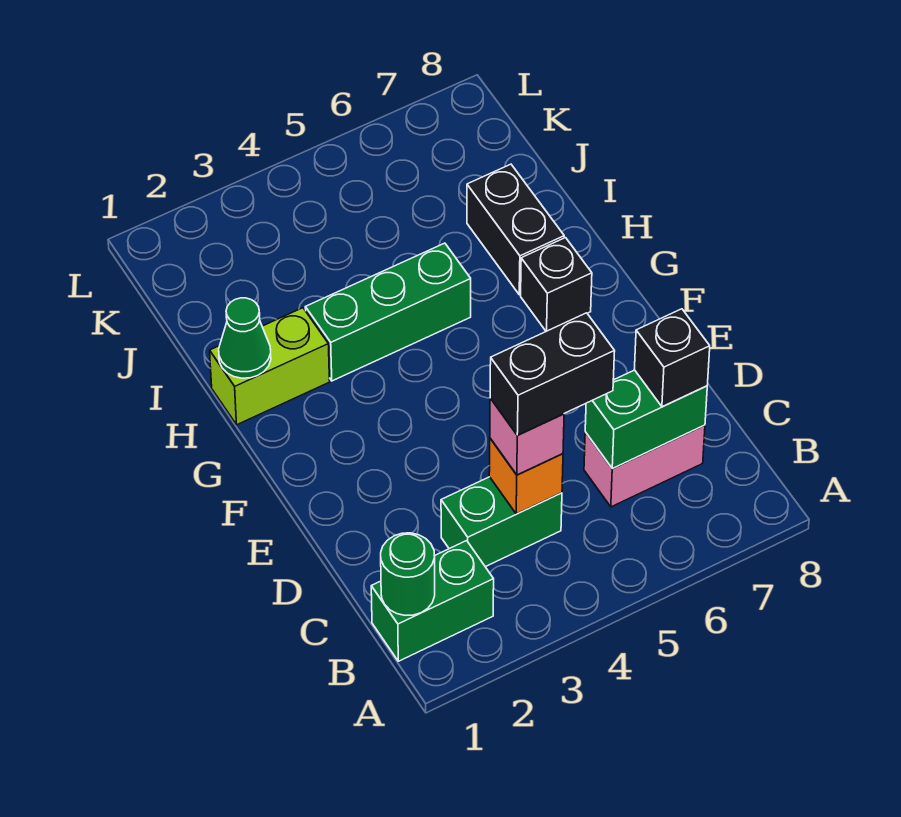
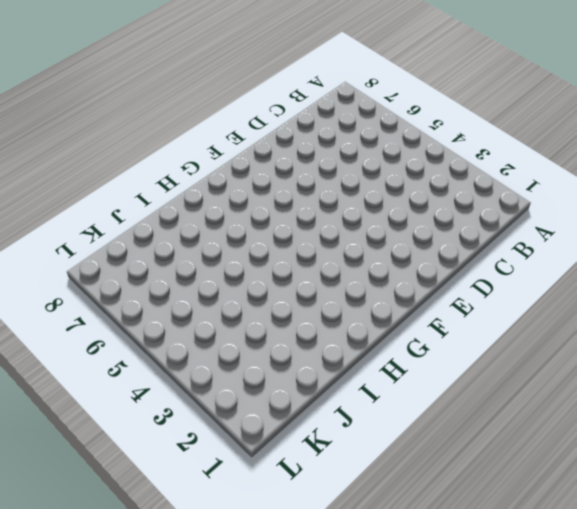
none -> green 1x2 brick [371,541,494,661]
none -> green 1x2 brick [441,477,562,567]
none -> pink 1x2 brick [584,425,705,507]

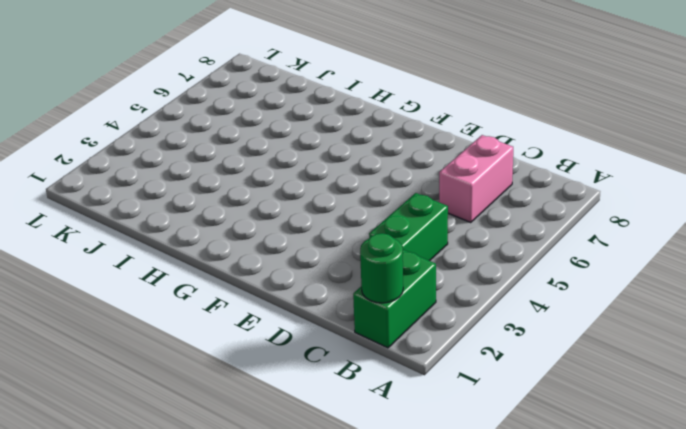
none -> black 1x1 brick [521,238,592,331]
none -> lime 1x2 brick [210,308,330,425]
none -> green 1x3 brick [305,243,471,381]

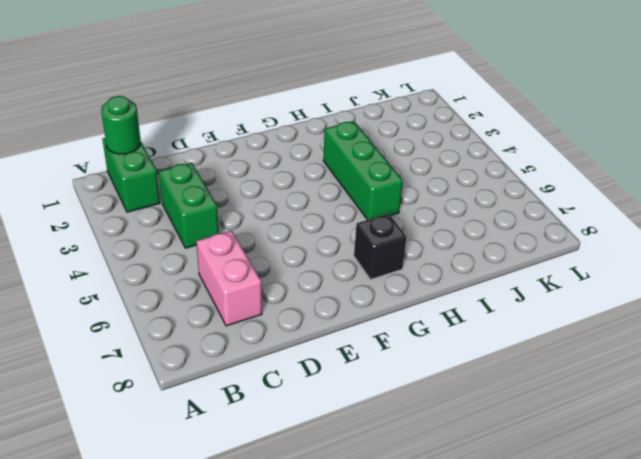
none -> lime 1x2 brick [210,308,330,425]
none -> black 1x2 brick [467,164,564,295]
none -> orange 1x1 brick [489,438,563,514]

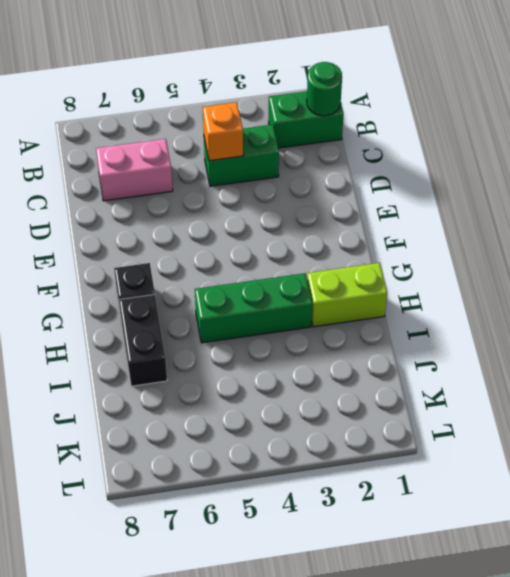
none -> green 1x2 brick [585,370,707,468]
none -> green 1x1 cone [219,298,271,378]
none -> pink 1x1 brick [490,398,564,475]

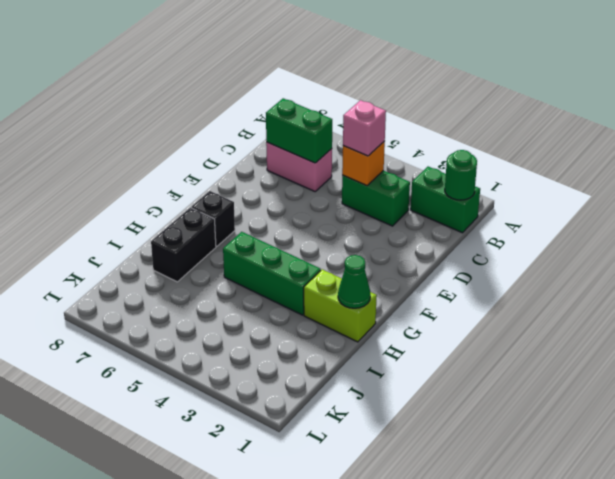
none -> black 1x1 brick [634,309,710,407]
none -> black 1x2 brick [490,313,615,435]

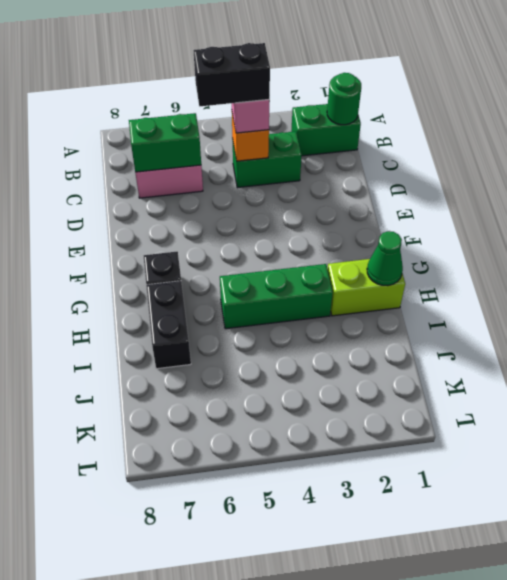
none -> black 1x1 brick [634,309,710,407]

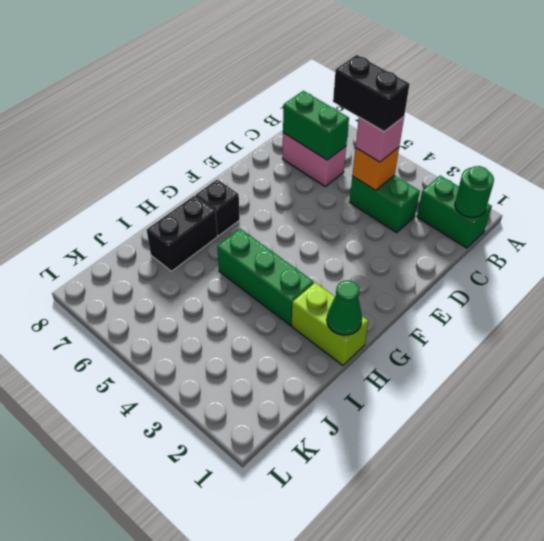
none -> black 1x1 brick [634,309,710,407]

